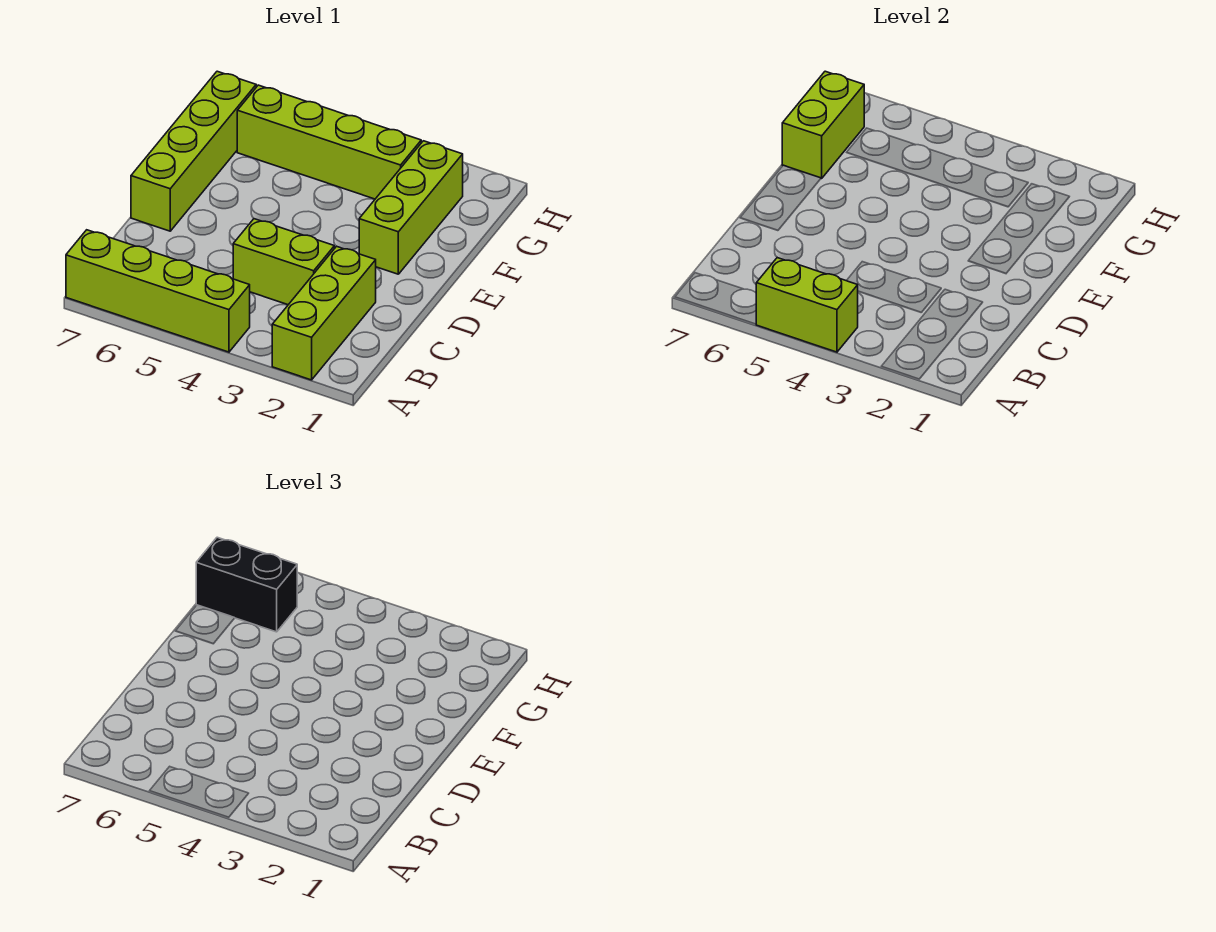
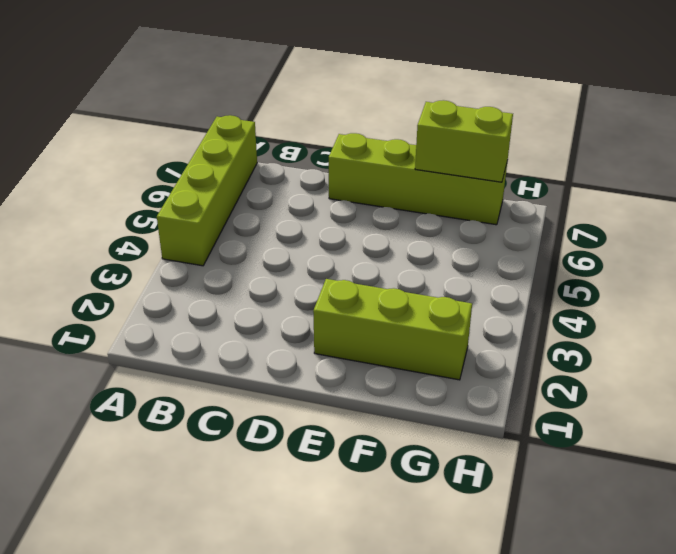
none -> lime 1x3 brick [272,246,376,380]
none -> lime 1x2 brick [233,219,334,305]

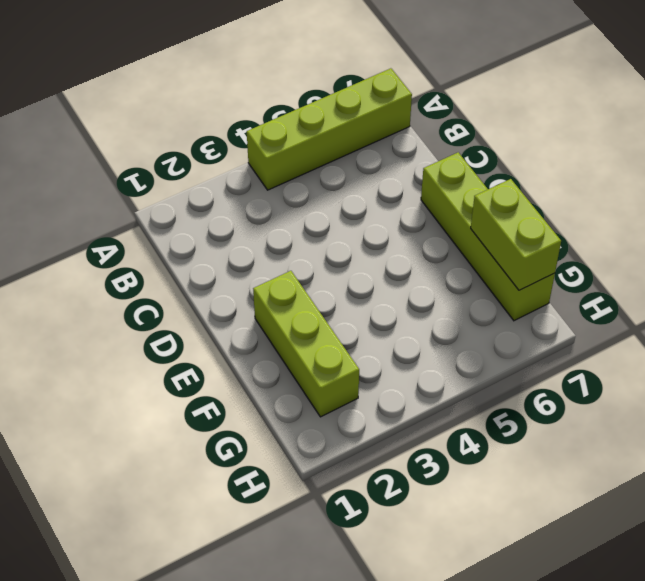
none -> lime 1x3 brick [272,246,376,380]
none -> lime 1x2 brick [233,219,334,305]

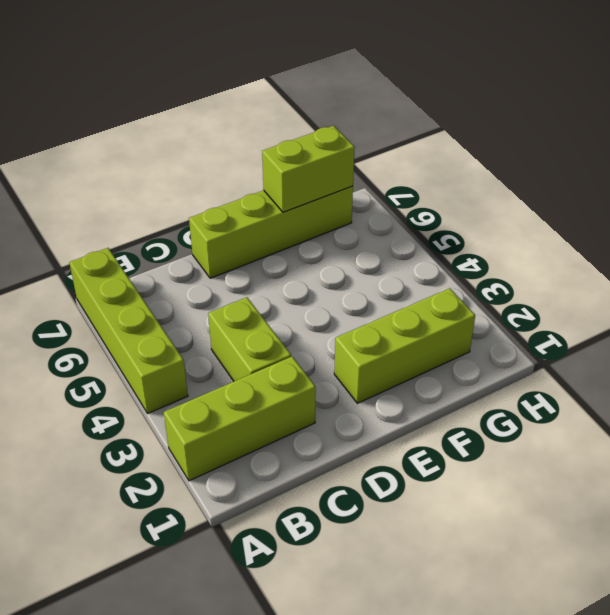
none -> lime 1x4 brick [237,85,421,199]
none -> lime 1x2 brick [756,258,858,352]

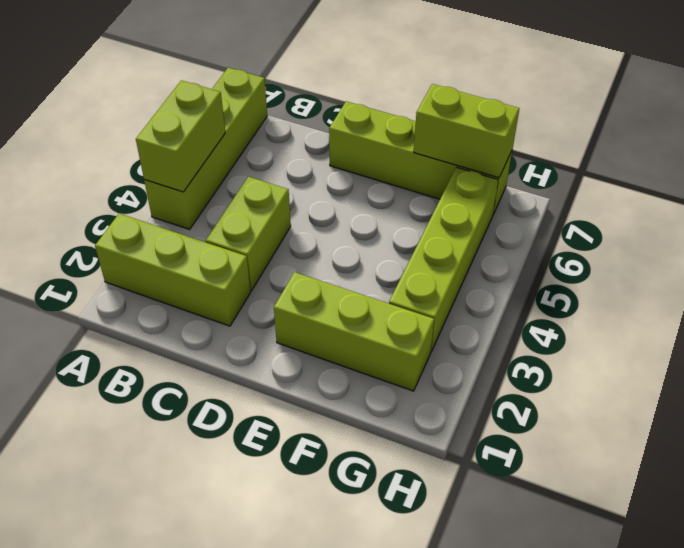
none -> black 1x2 brick [196,537,297,632]

